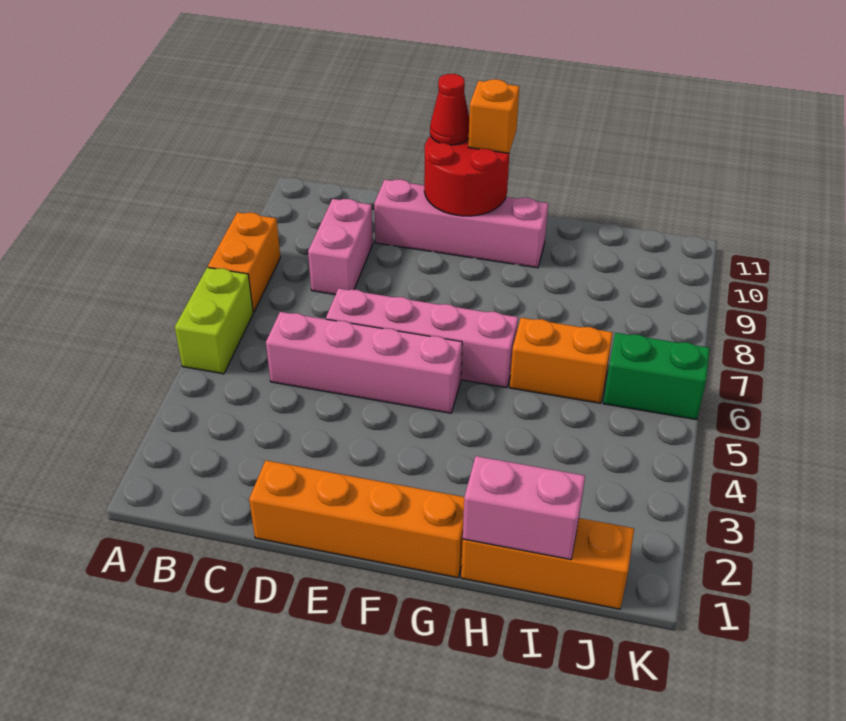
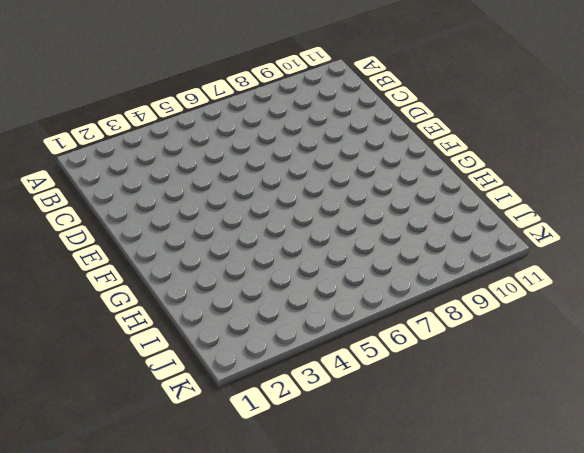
none -> lime 1x2 brick [175,267,253,374]
none -> orange 1x2 brick [208,212,280,312]
none -> pink 1x4 brick [266,312,462,413]

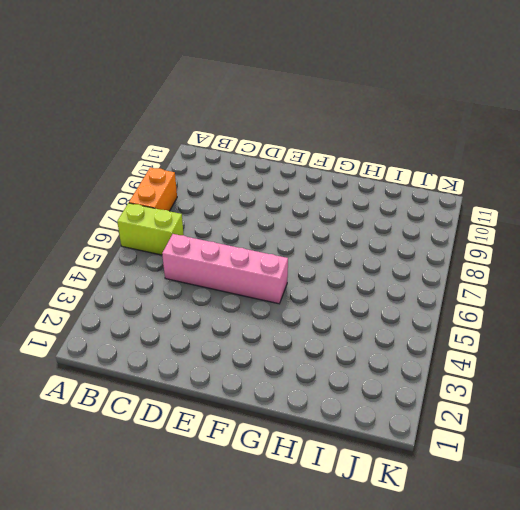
lime 1x2 brick [117,203,184,255] -> lime 1x2 brick turned to [175,267,253,374]
none -> pink 1x2 brick [308,199,373,295]
none -> orange 1x4 brick [249,460,464,578]
none -> pink 1x4 brick [326,288,518,388]

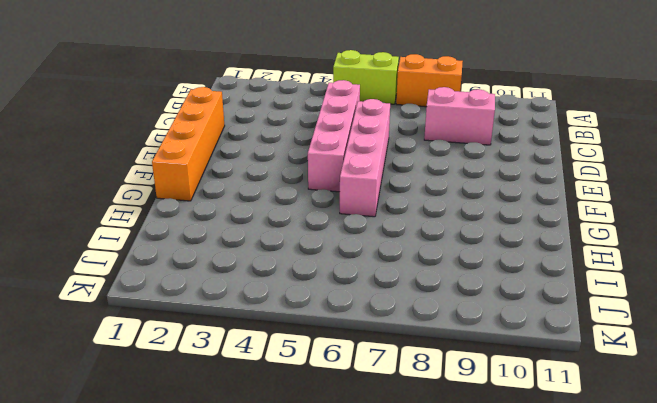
none -> pink 1x4 brick [374,180,548,268]
none -> orange 1x3 brick [461,518,634,609]
none -> orange 1x2 brick [510,318,613,403]

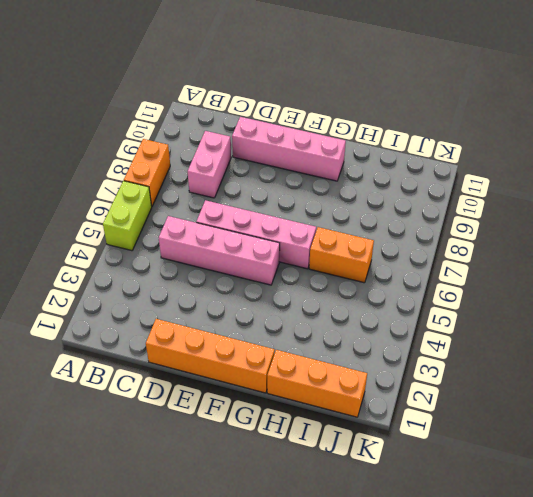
none -> green 1x2 brick [603,333,710,420]
none -> red 2x2 round brick [424,136,509,216]
none -> pink 1x2 brick [463,456,585,560]

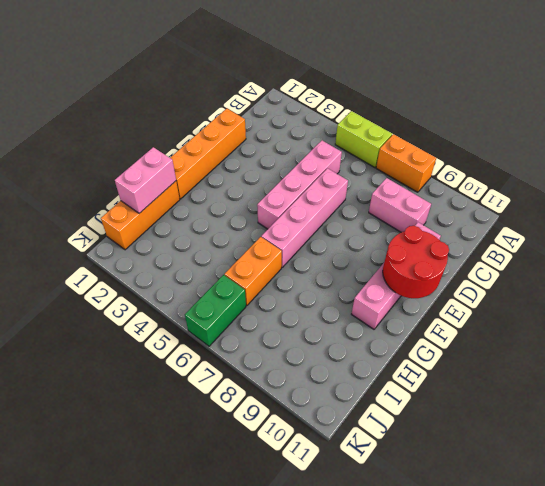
none -> red 1x1 cone [430,74,469,145]
none -> orange 1x1 brick [468,79,519,153]

